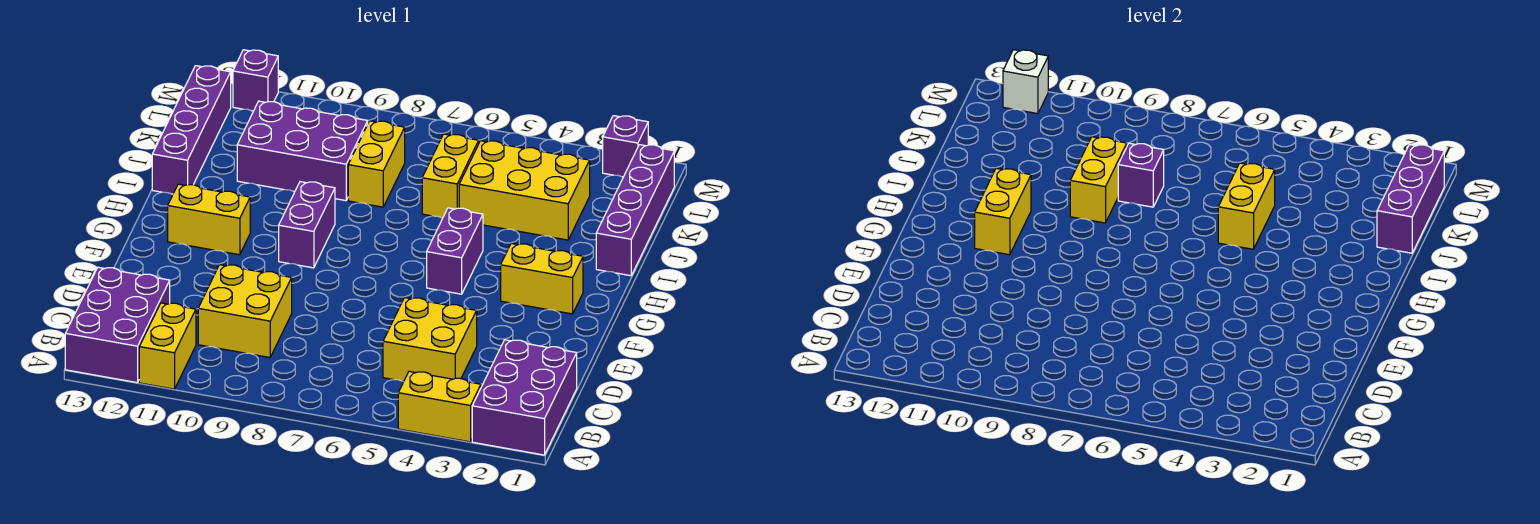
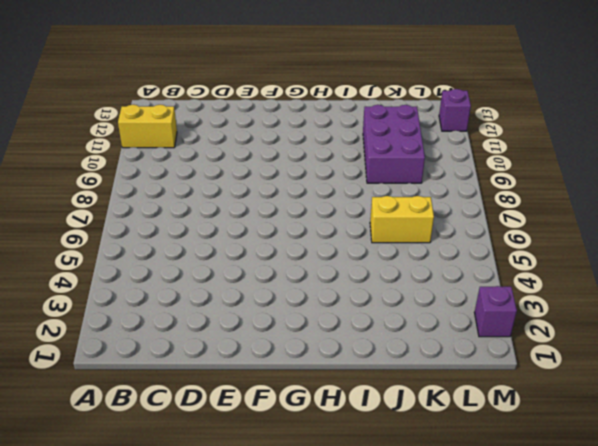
none -> purple 2x3 brick [472,340,577,455]
none -> yellow 1x2 brick [398,371,481,442]
none -> purple 2x3 brick [65,267,170,383]

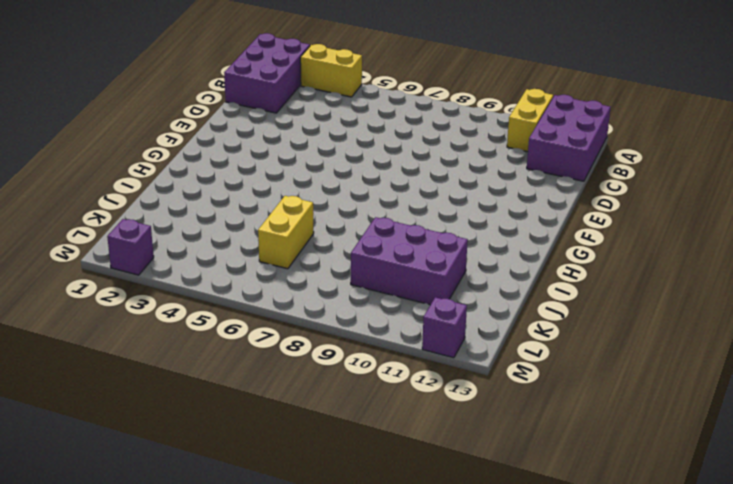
none -> yellow 2x2 brick [383,298,477,382]
none -> yellow 2x2 brick [198,265,292,357]
none -> yellow 1x2 brick [501,244,583,314]

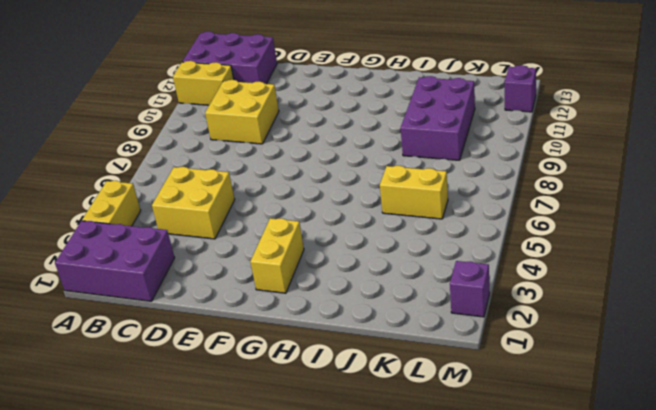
none -> purple 1x2 brick [427,208,483,294]
none -> purple 1x2 brick [279,182,335,268]
none -> yellow 1x2 brick [168,184,250,255]

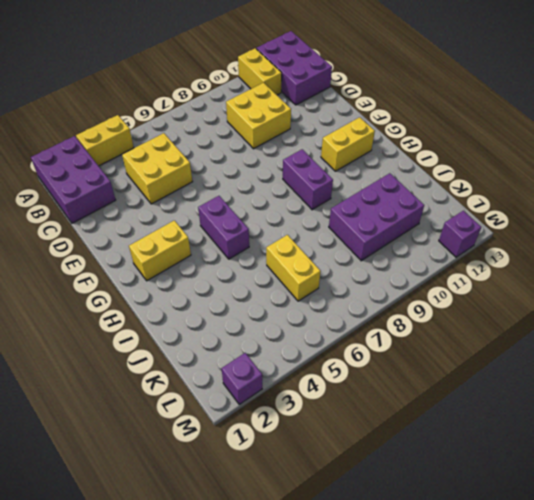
none -> purple 1x4 brick [596,145,674,276]
none -> purple 1x4 brick [152,66,231,194]
none -> yellow 2x3 brick [459,141,590,240]

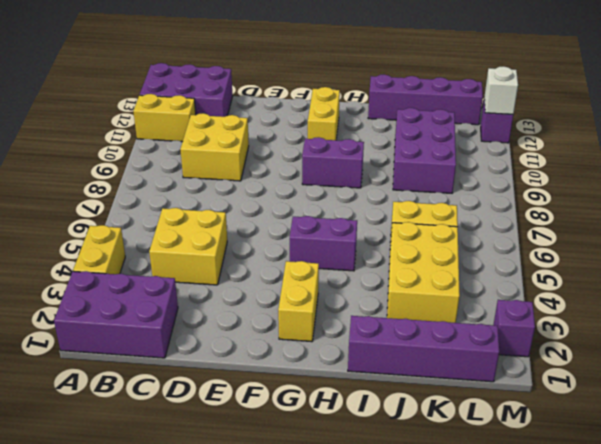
none -> yellow 1x2 brick [348,121,405,207]
none -> yellow 1x2 brick [975,168,1031,255]
none -> yellow 1x2 brick [1218,163,1275,249]

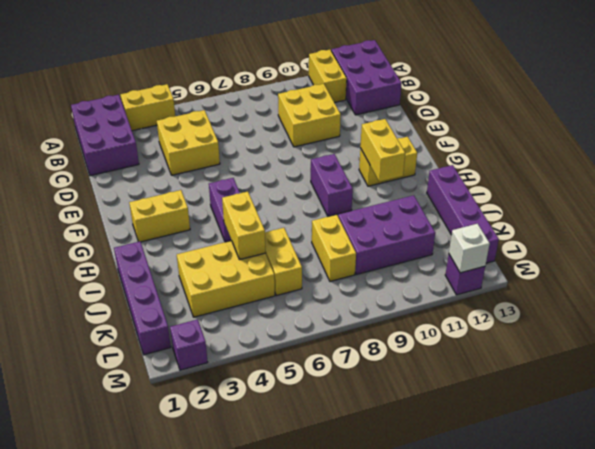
none -> yellow 1x2 brick [1070,137,1127,223]
none -> purple 1x3 brick [1377,145,1444,253]
none -> purple 1x1 brick [1118,143,1164,207]

